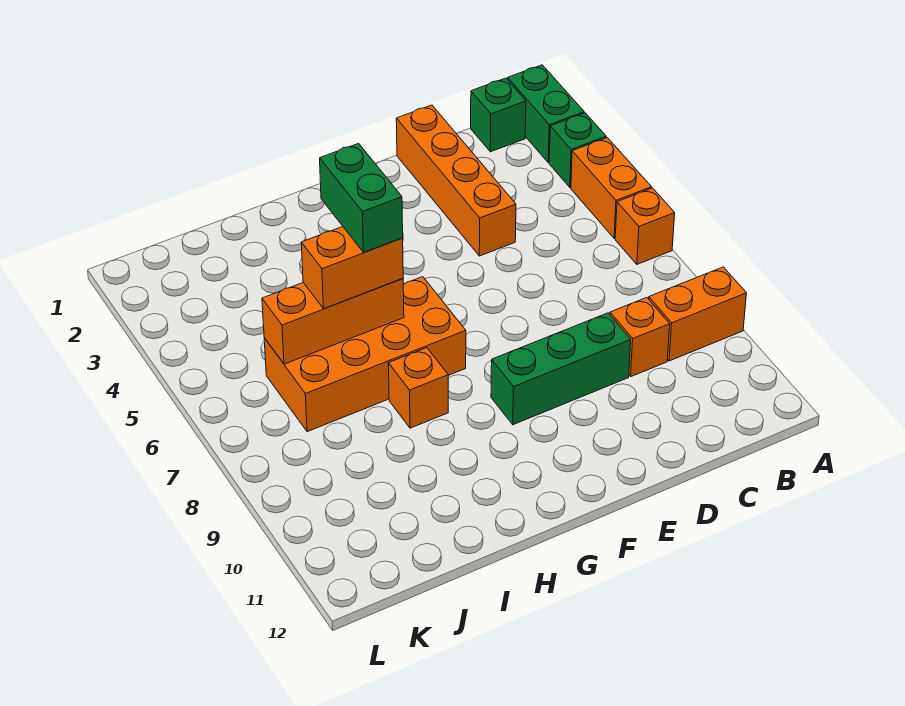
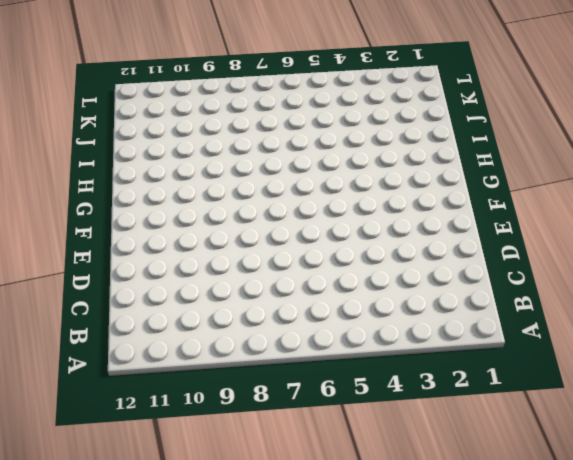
none -> green 1x2 brick [508,65,584,163]
none -> green 1x1 brick [549,113,606,187]
none -> orange 1x2 brick [571,138,652,238]

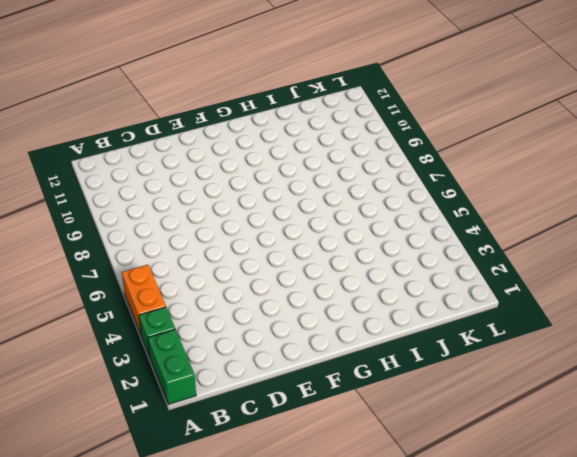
none -> orange 1x1 brick [615,188,675,264]
none -> orange 1x2 brick [649,267,747,361]
none -> green 1x1 brick [471,78,526,152]

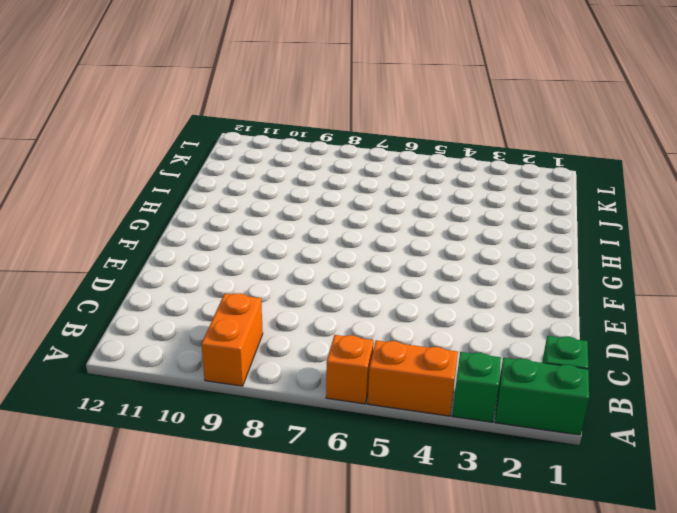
none -> orange 1x1 brick [610,298,670,376]
none -> orange 1x4 brick [396,105,516,256]
none -> green 1x3 brick [491,313,631,425]

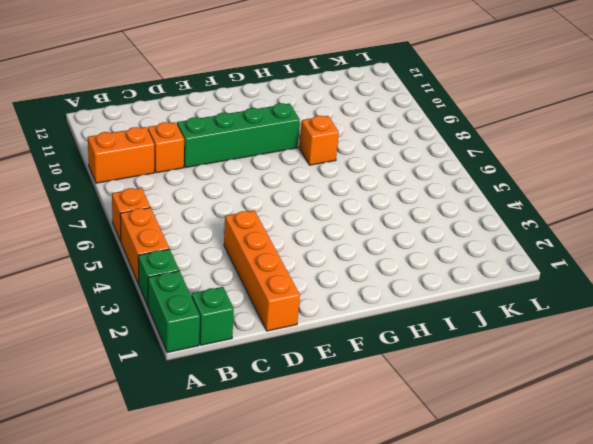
green 1x4 brick [177,103,300,168] -> green 1x3 brick [491,313,631,425]
none -> orange 2x4 brick [264,277,466,432]
none -> orange 1x3 brick [262,278,404,364]
none -> orange 1x2 brick [301,226,403,309]

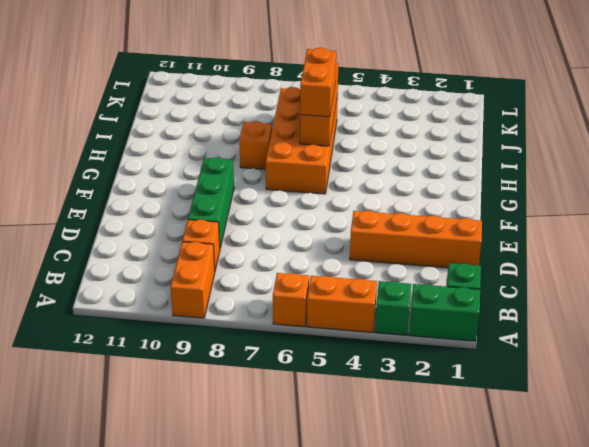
none -> green 1x2 brick [320,144,403,252]

